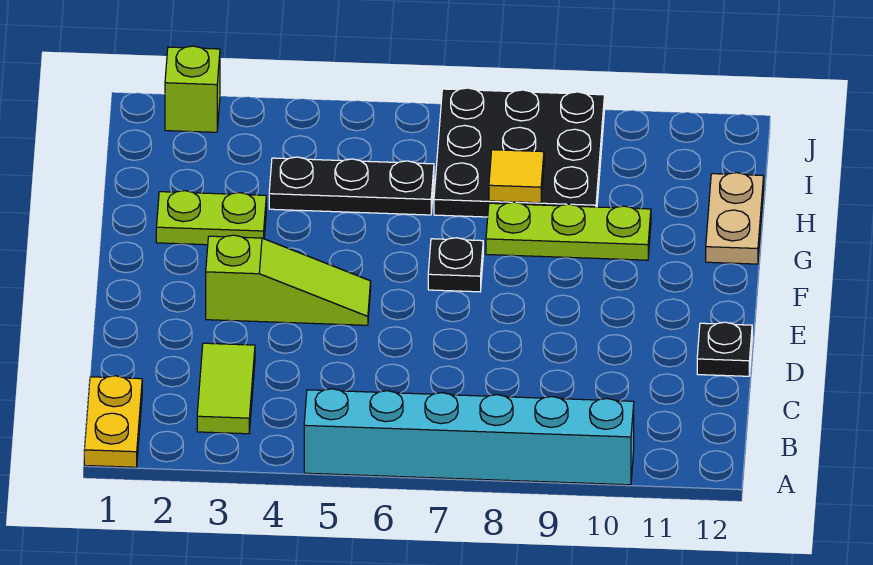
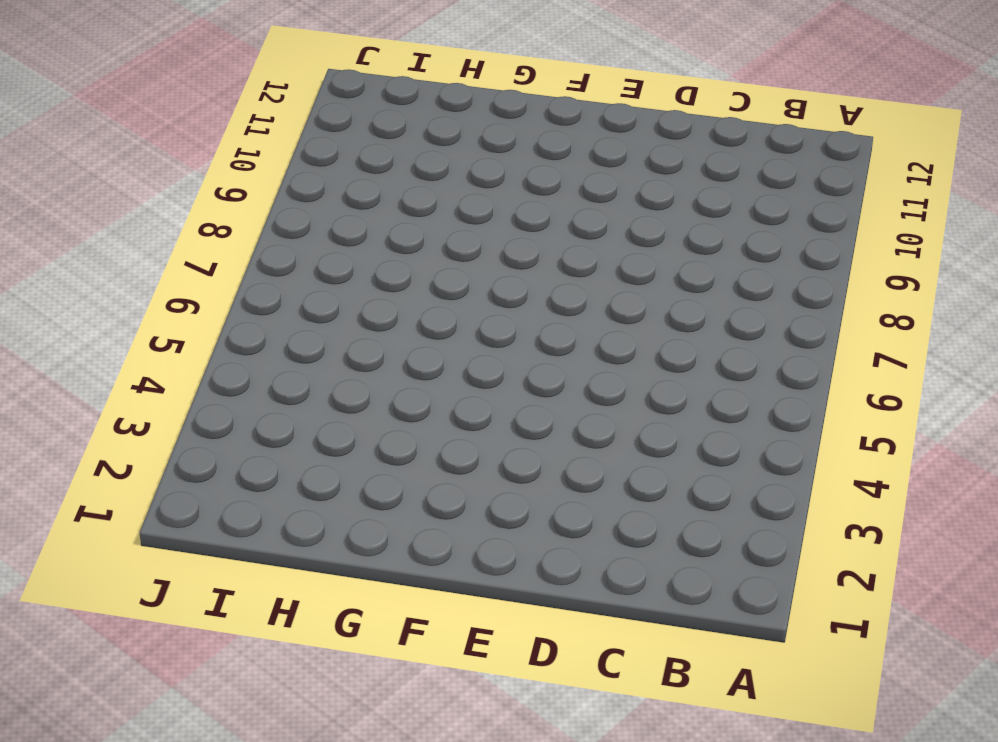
none -> yellow 1x2 plate [84,376,142,467]
none -> cyan 1x6 brick [304,389,634,485]
none -> lime 1x2 tile [197,343,255,434]

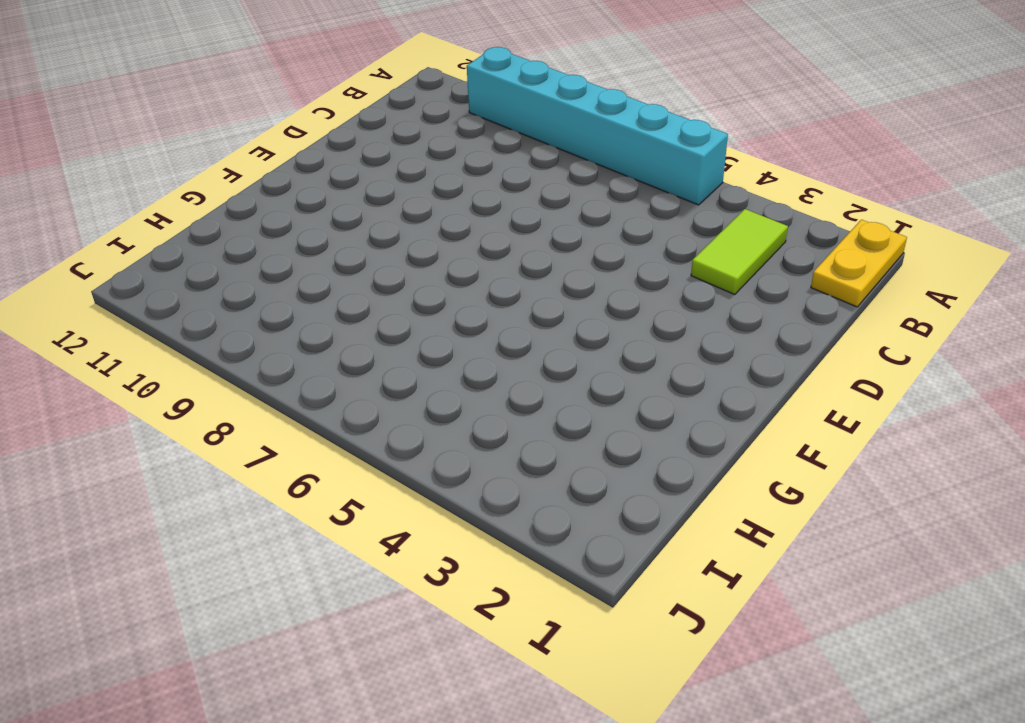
none -> black 1x1 plate [697,322,752,376]
none -> lime 1x3 slope [206,235,371,325]
none -> black 1x1 plate [428,238,483,292]

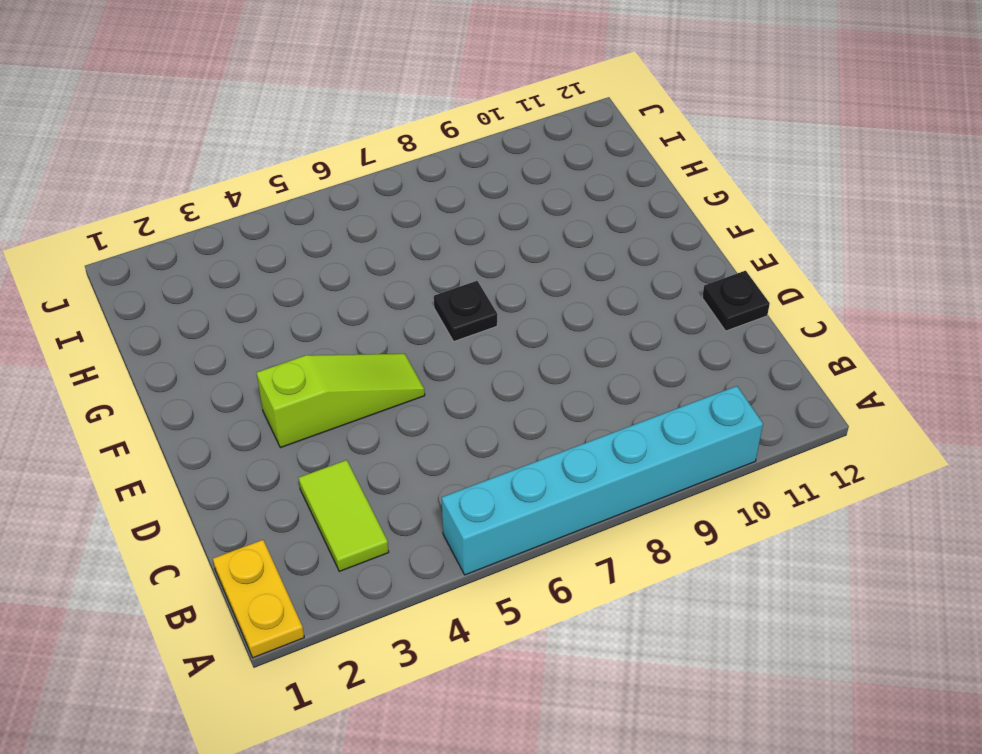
none -> lime 1x2 plate [156,191,266,245]
none -> lime 1x3 plate [486,202,651,260]
none -> tan 1x2 plate [706,173,764,264]

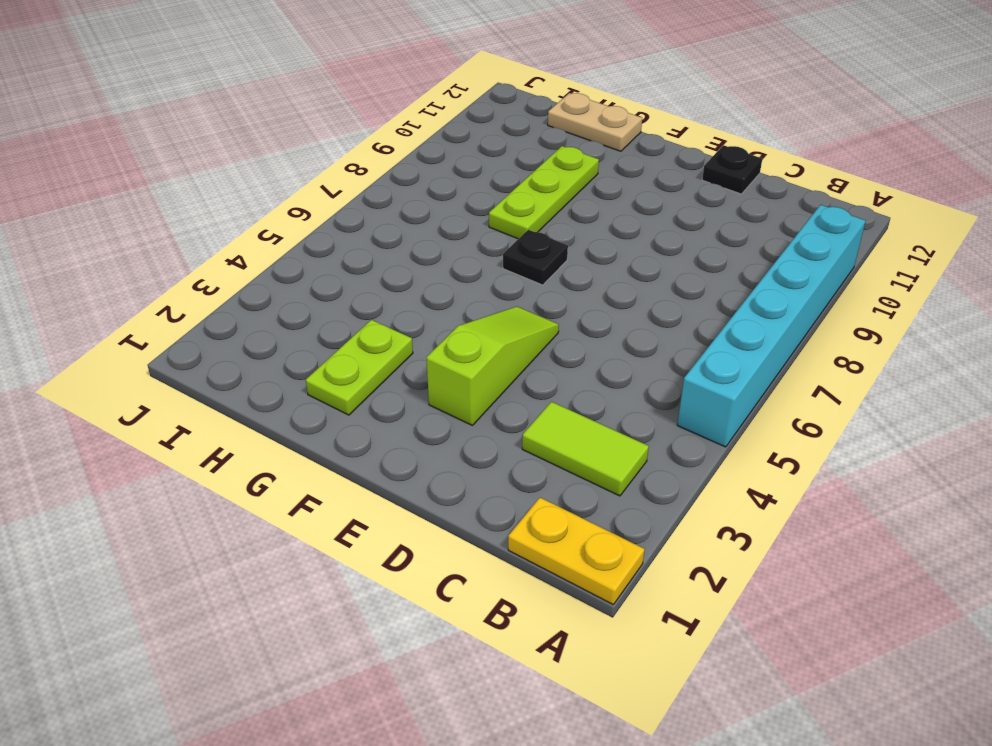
none -> black 1x3 plate [269,157,434,215]
none -> black 3x3 plate [434,88,605,217]
none -> lime 1x1 brick [165,46,220,132]

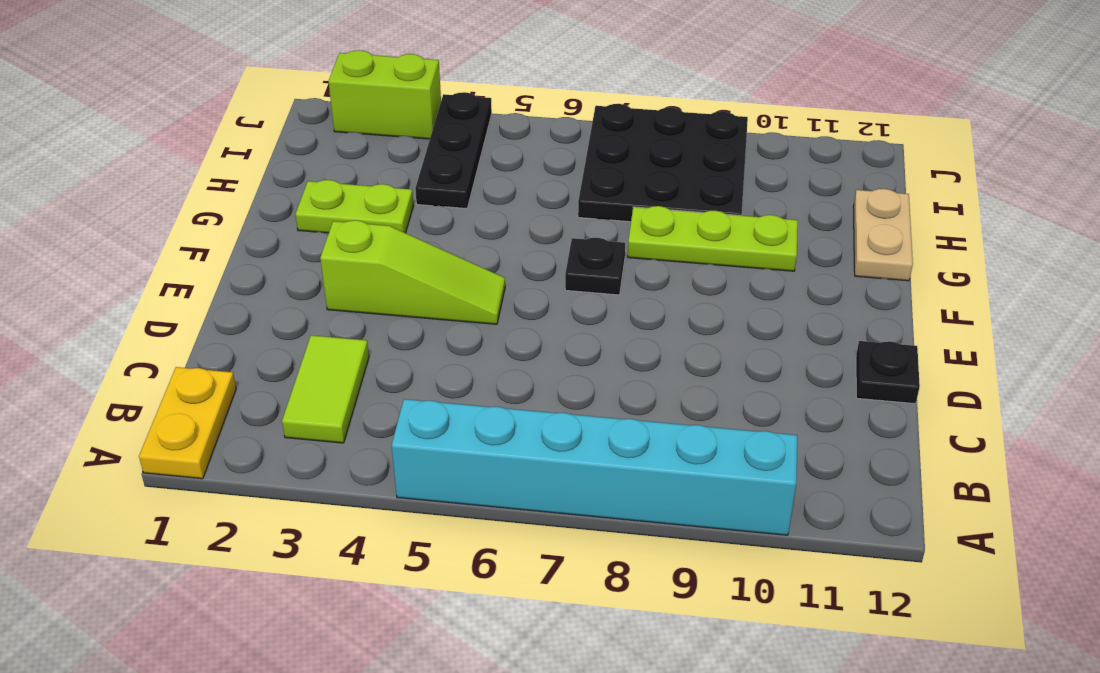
black 1x3 plate [415,92,492,209] -> black 1x3 plate turned to [269,157,434,215]
lime 1x2 brick [328,50,441,139] -> lime 1x1 brick [165,46,220,132]
none -> yellow 1x1 tile [489,150,544,203]

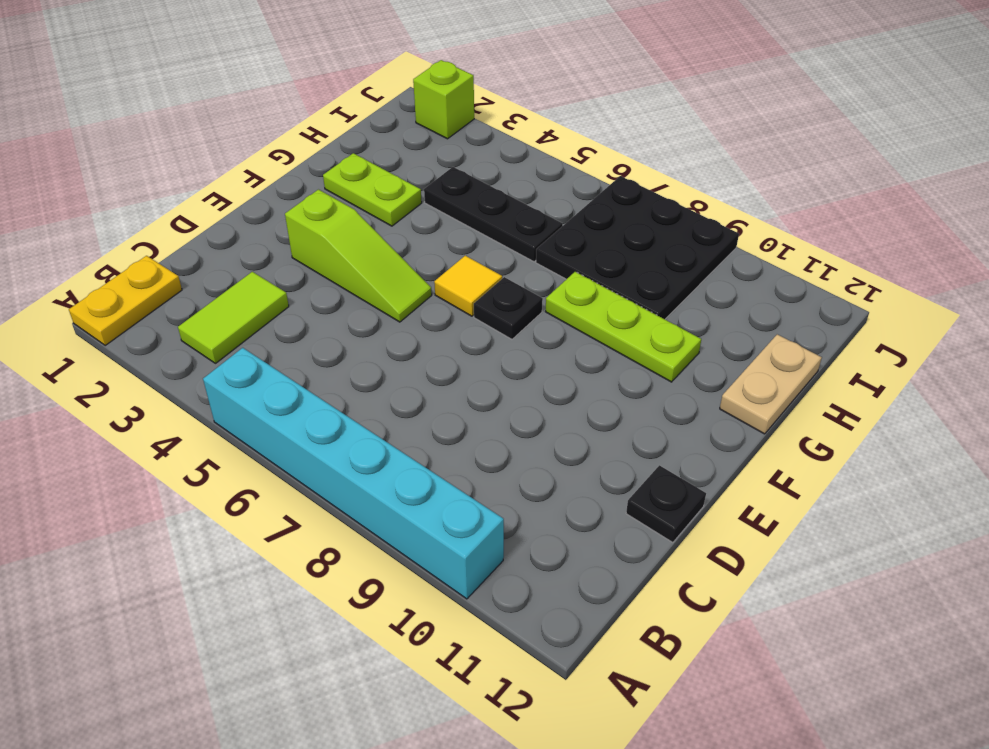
yellow 1x1 tile [434,256,502,316] -> yellow 1x1 tile moved to [489,150,544,203]

